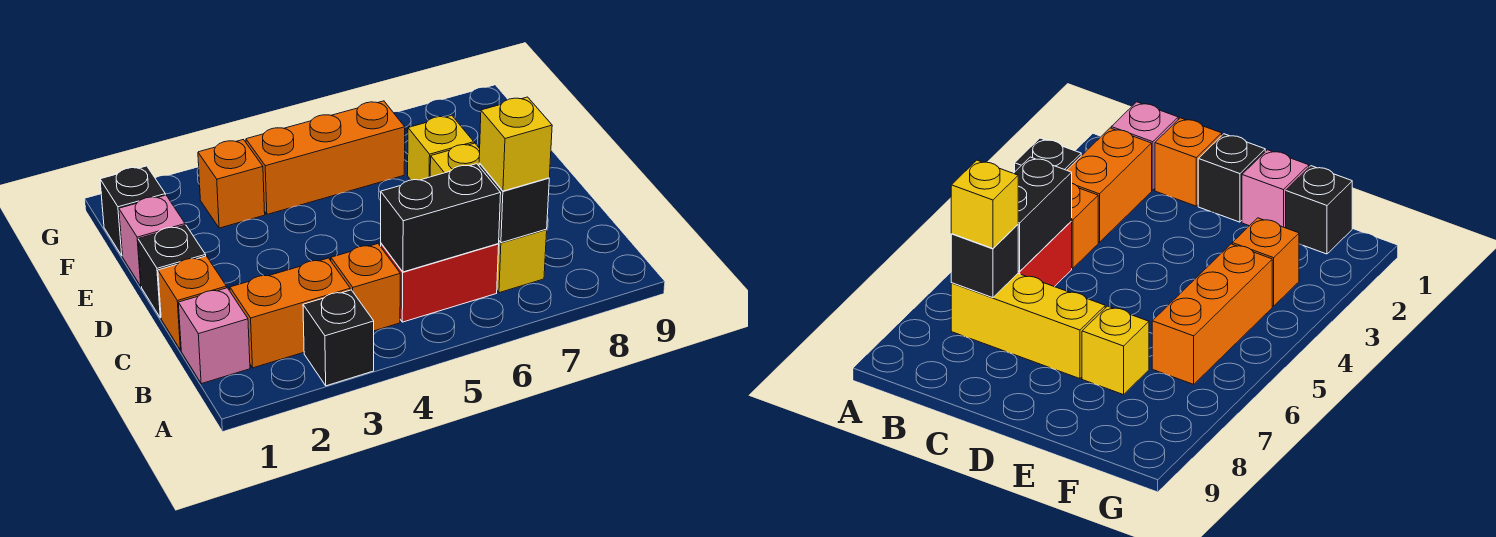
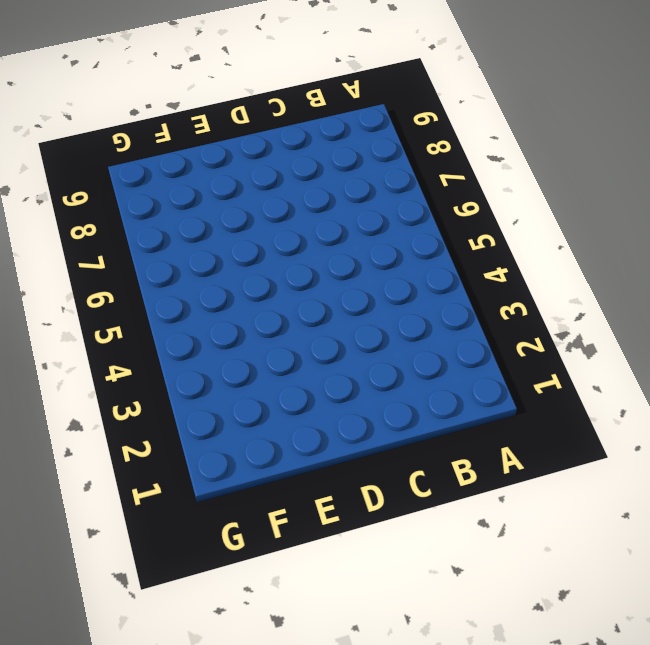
none -> black 1x1 brick [303,290,374,386]
none -> pink 1x1 brick [178,288,250,384]
none -> orange 1x2 brick [230,258,350,368]

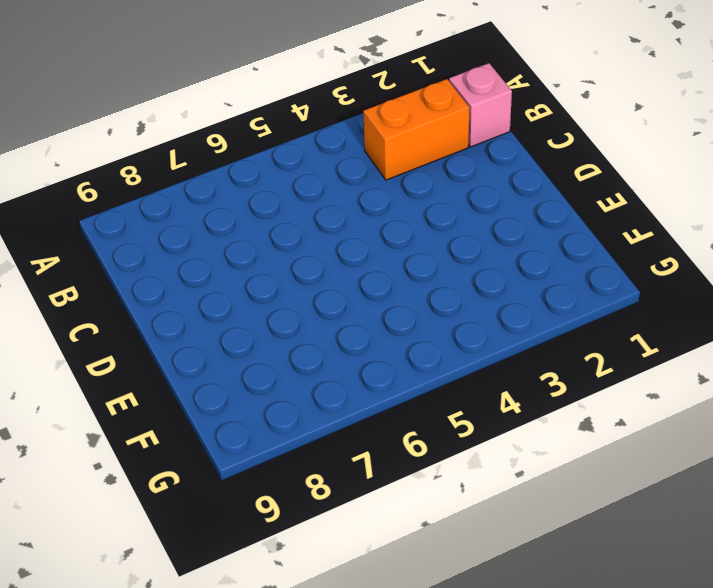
none -> black 1x1 brick [303,290,374,386]
none -> orange 1x1 brick [331,244,400,331]
none -> red 1x2 brick [381,244,499,322]

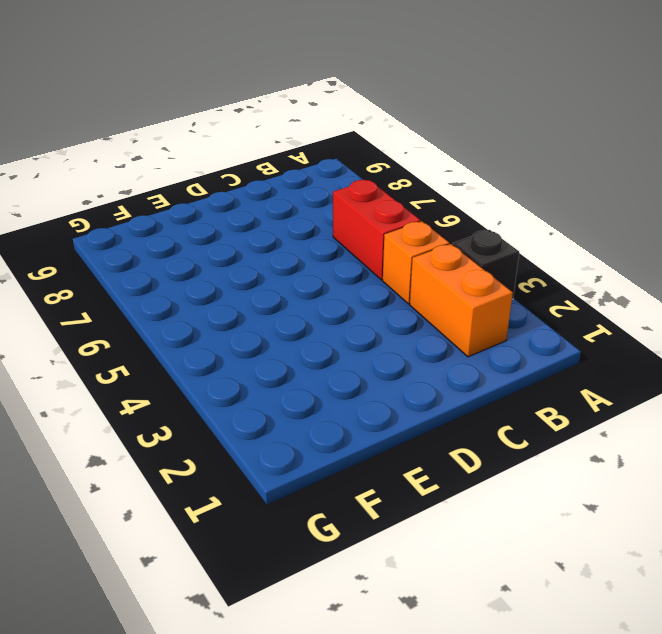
none -> pink 1x1 brick [178,288,250,384]
none -> yellow 1x3 brick [430,143,547,293]
none -> orange 1x1 brick [158,256,227,350]

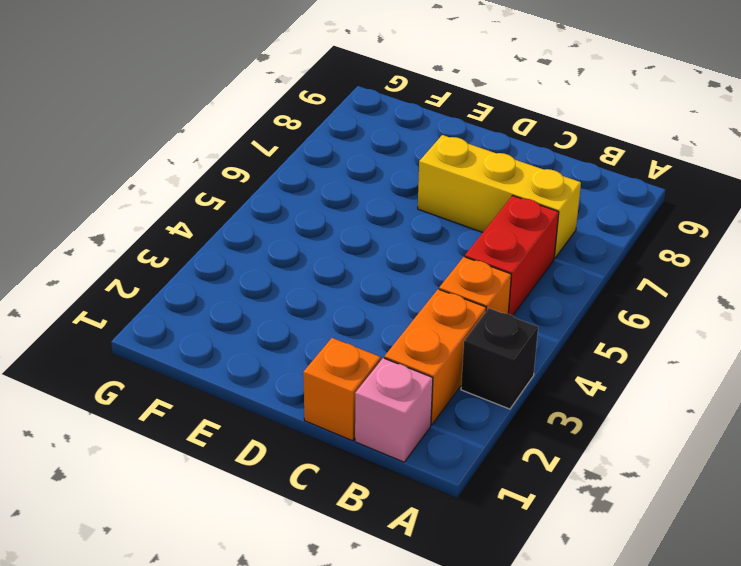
none -> black 1x1 brick [138,225,206,318]
none -> pink 1x1 brick [119,195,185,286]
none -> yellow 1x1 brick [408,115,474,180]

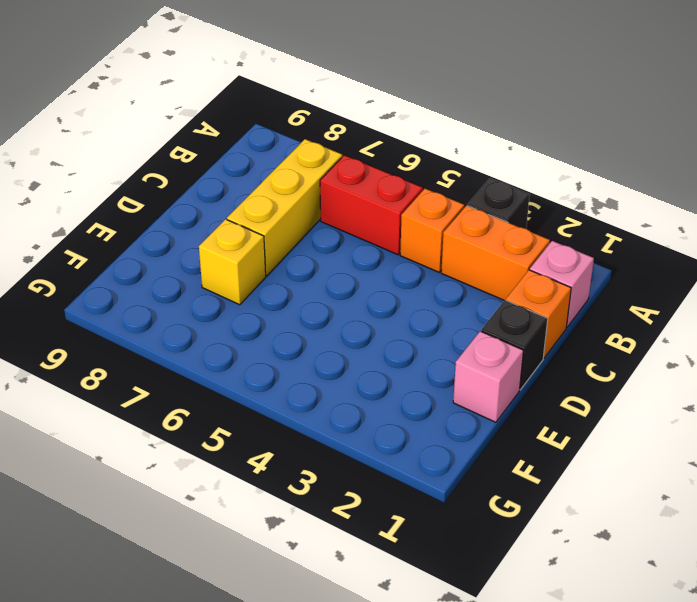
none -> black 1x1 brick [100,166,165,256]
none -> orange 1x1 brick [198,140,265,228]
none -> orange 1x3 brick [246,101,405,214]

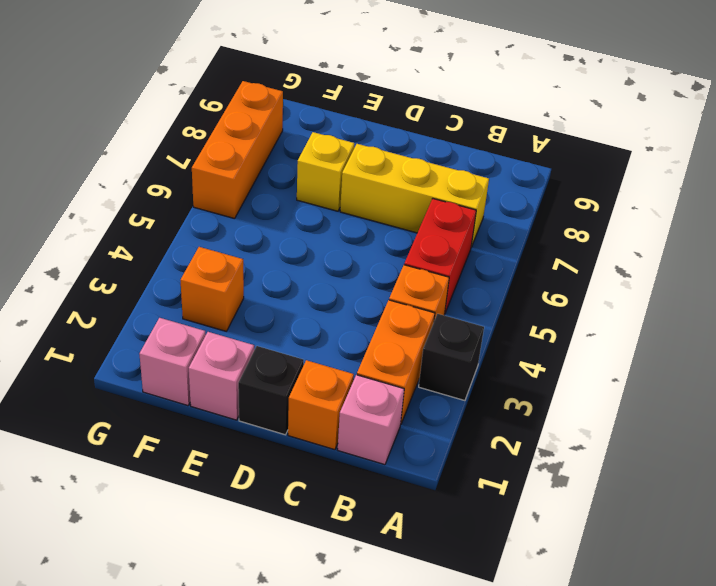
pink 1x1 brick [139,318,206,406] -> black 1x1 brick [100,166,165,256]
orange 1x3 brick [192,81,283,219] -> orange 1x3 brick moved to [246,101,405,214]
none -> black 1x2 brick [381,164,501,272]
none -> black 1x1 brick [479,163,549,243]
none -> yellow 1x1 brick [479,97,552,191]

